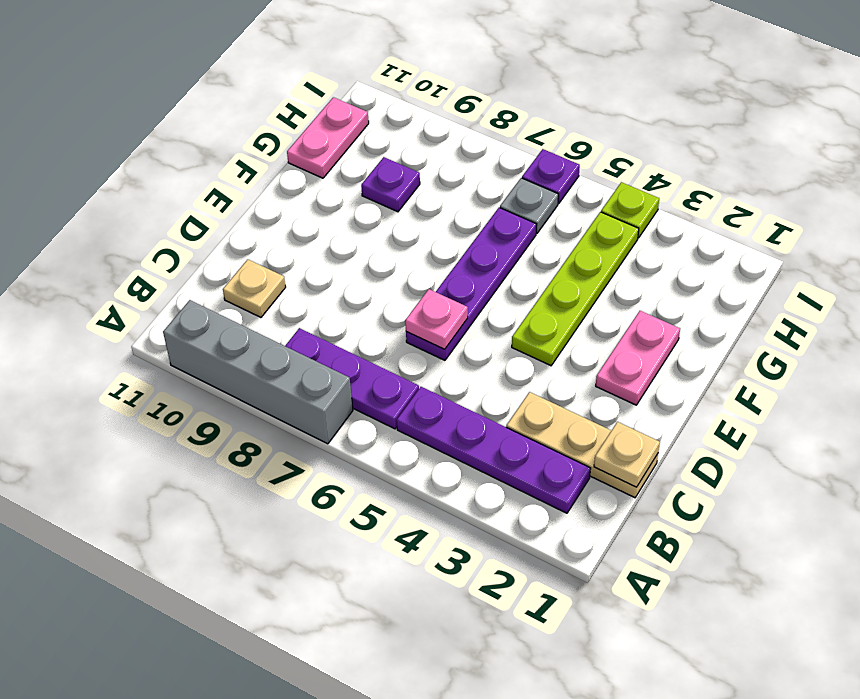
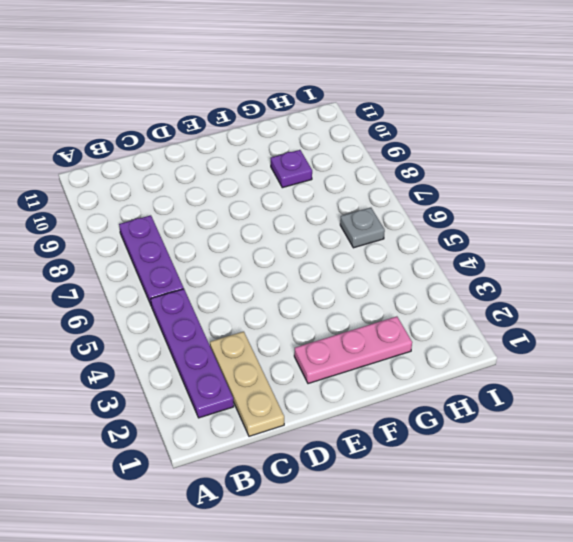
pink 1x3 plate [294,316,412,384] -> pink 1x2 plate [596,311,680,405]
none -> grey 1x4 brick [163,300,353,444]
none -> tan 1x1 plate [223,259,286,317]
none -> purple 1x4 plate [406,208,537,360]

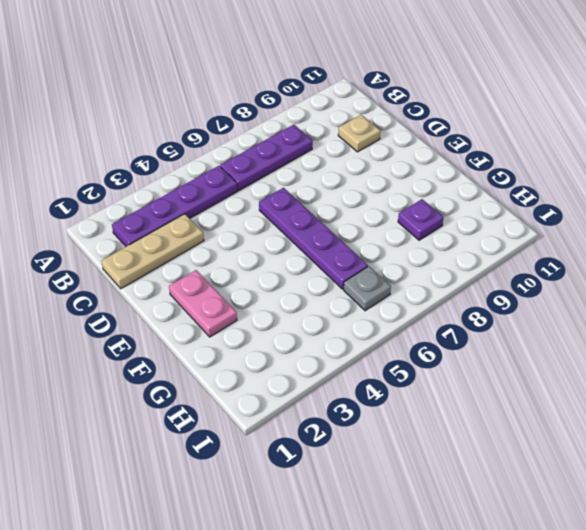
none -> grey 1x4 brick [163,300,353,444]
none -> lime 1x4 plate [512,212,639,366]
none -> pink 1x2 plate [287,97,369,178]

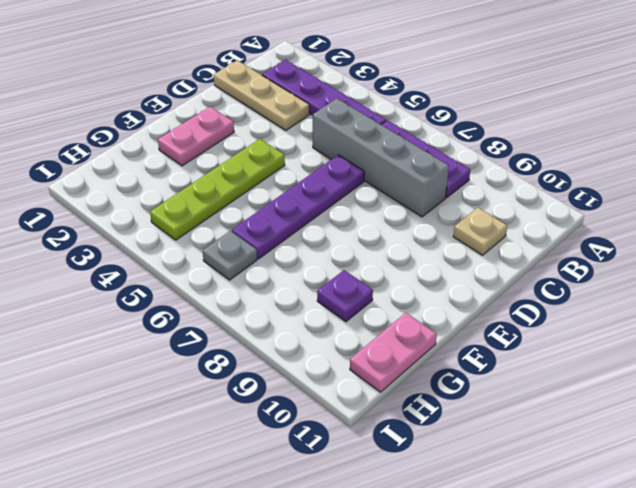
grey 1x4 brick [313,99,449,217] -> grey 1x4 brick moved to [163,300,353,444]
none -> lime 1x1 plate [601,182,659,238]
none -> purple 1x1 plate [522,149,580,204]
none -> tan 1x1 plate [594,422,660,487]

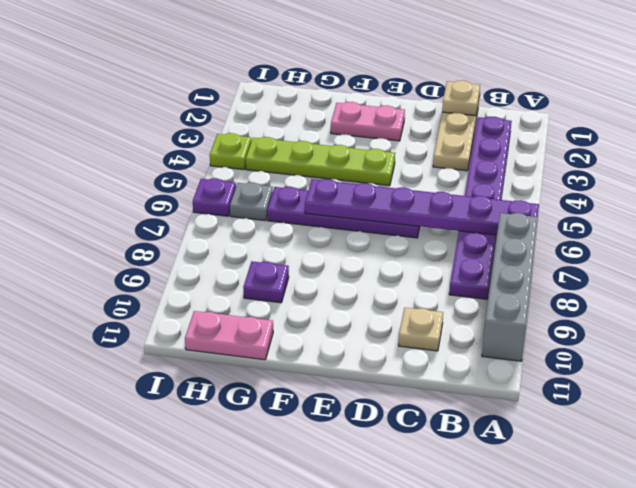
purple 1x6 plate [305,179,539,235] -> pink 1x1 plate [405,289,468,349]

